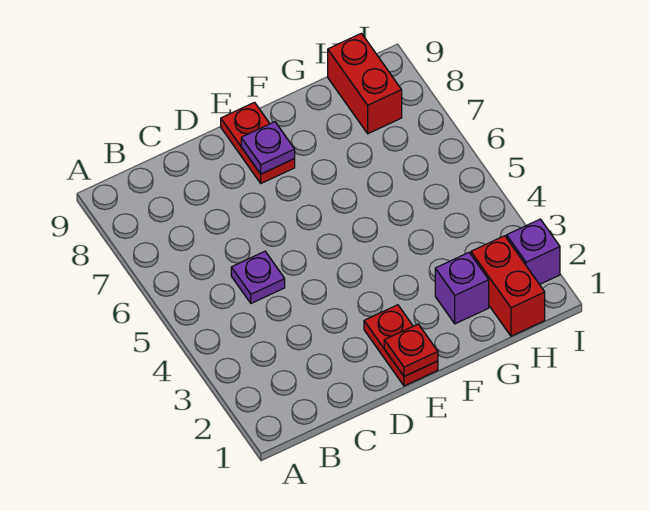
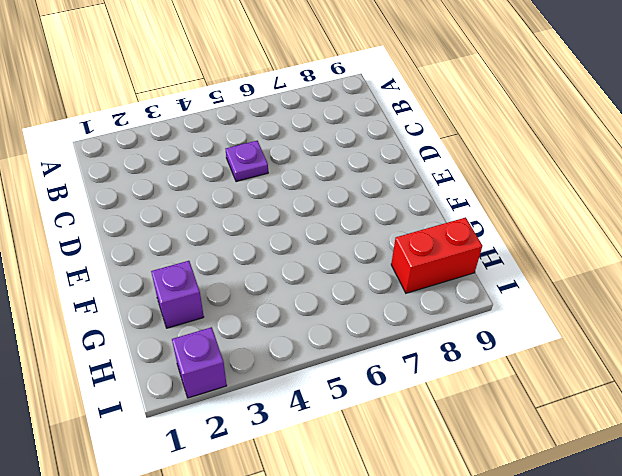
none -> red 1x2 plate [364,305,438,386]
none -> red 1x2 plate [221,102,295,183]

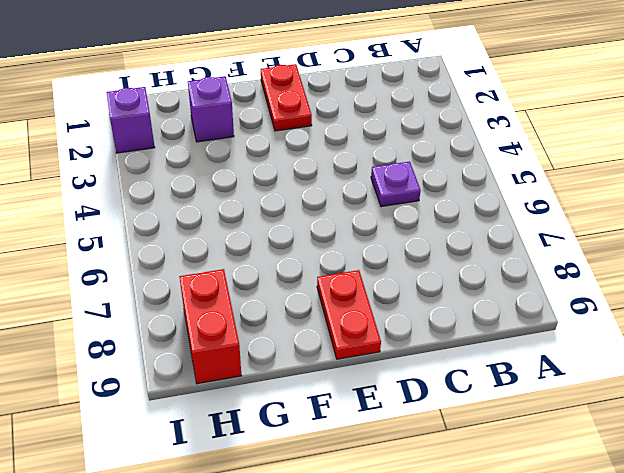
none -> red 1x2 brick [471,236,545,336]
none -> red 1x1 plate [384,324,438,376]

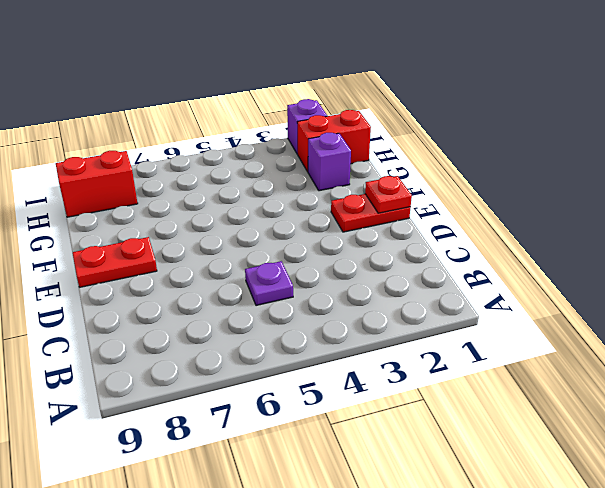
none -> purple 1x1 plate [241,122,295,174]

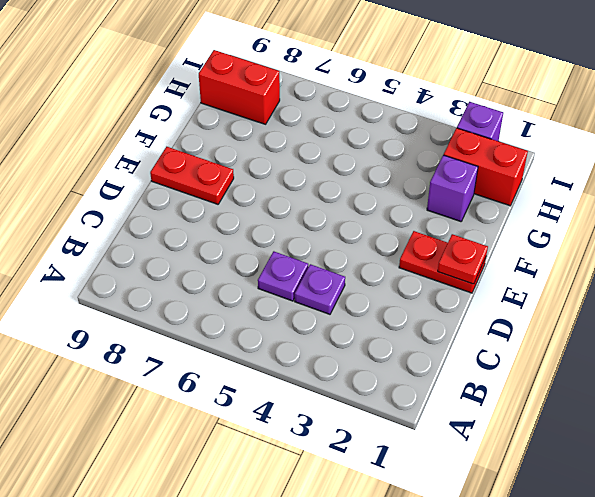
purple 1x1 plate [295,264,345,314] -> purple 1x1 plate moved to [241,122,295,174]

